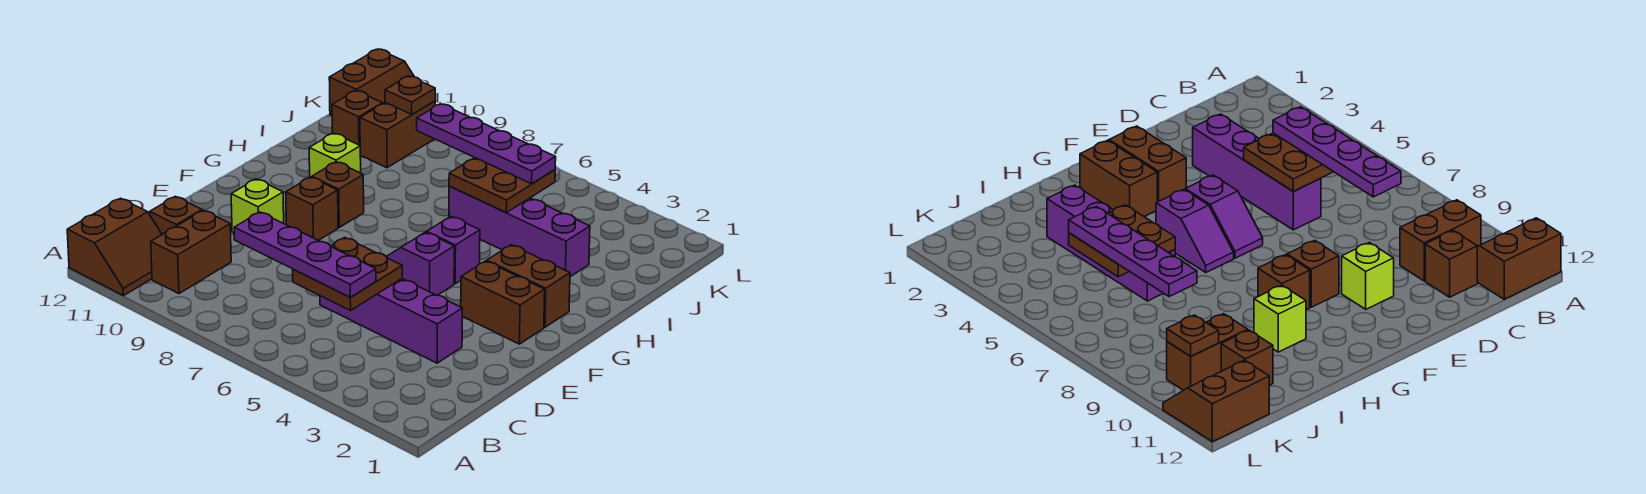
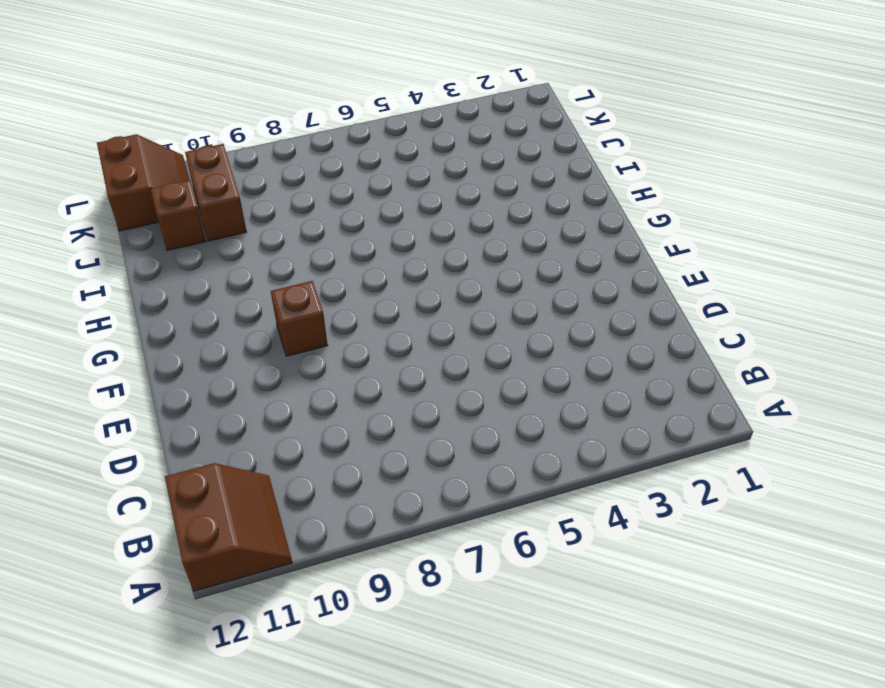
none -> brown 1x2 brick [151,210,231,294]
none -> brown 1x1 brick [150,196,202,234]
none -> purple 1x4 brick [320,279,462,363]

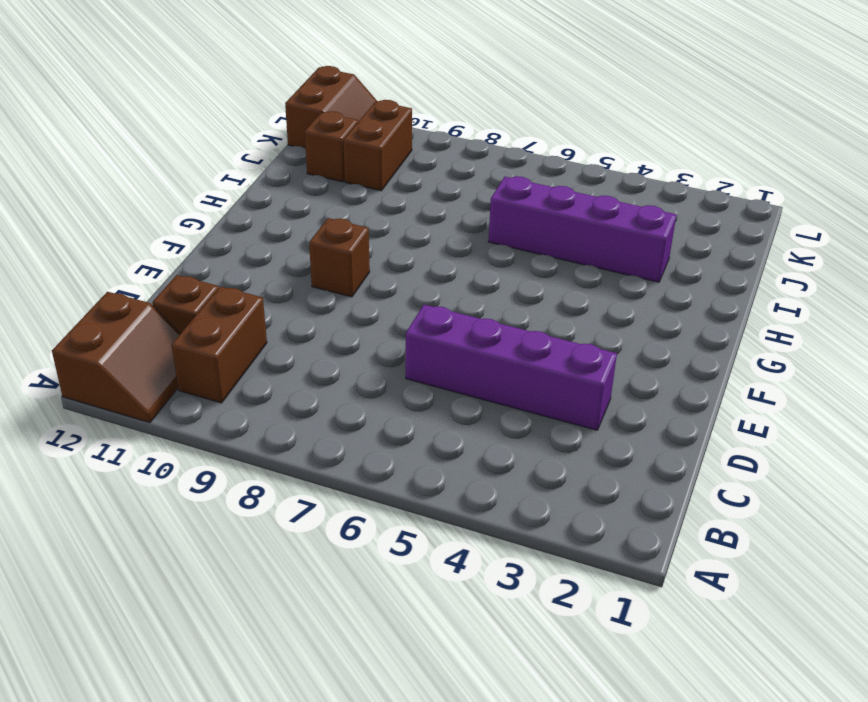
none -> lime 1x1 brick [231,179,284,233]
none -> brown 1x2 brick [461,261,545,344]
none -> purple 1x2 slope [386,232,454,295]

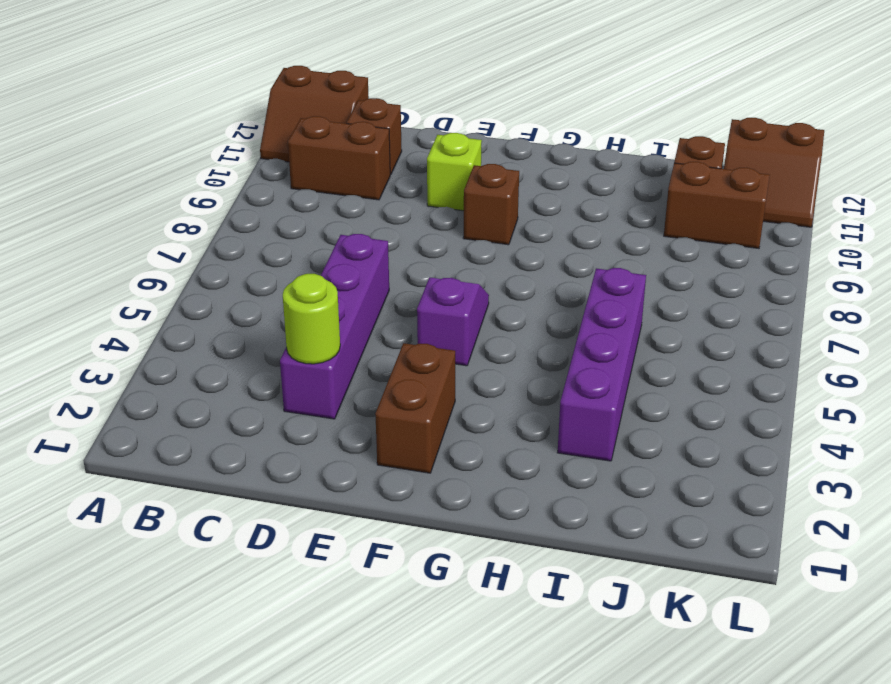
lime 1x1 round brick [283,274,340,364] -> none
none -> brown 1x2 brick [487,245,570,327]
none -> purple 1x2 slope [426,216,480,284]
none -> brown 1x1 brick [312,162,364,227]

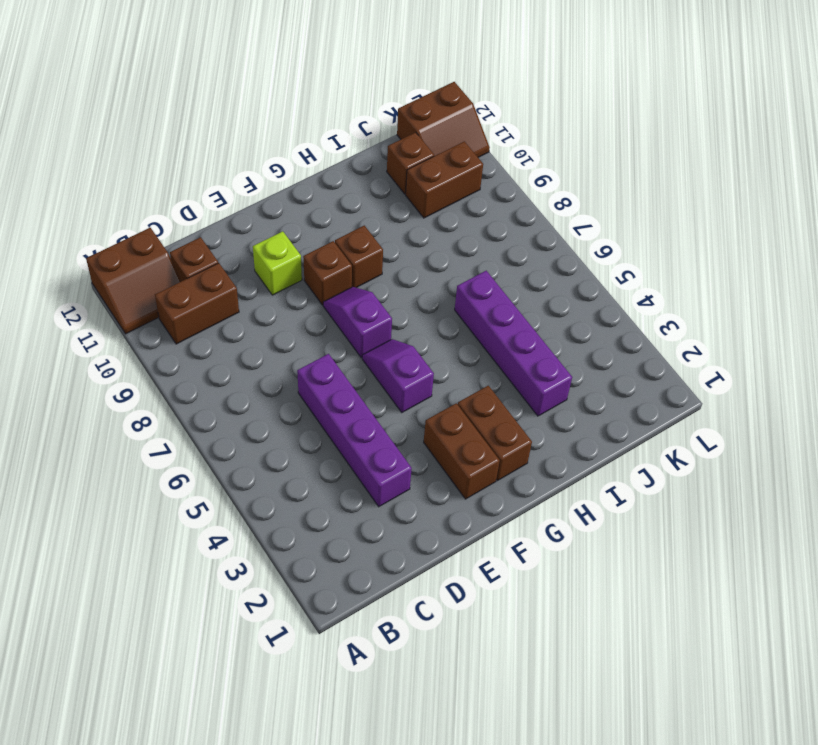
purple 1x2 slope [323,287,392,358] -> purple 1x2 slope moved to [426,216,480,284]
none -> lime 1x1 brick [309,133,361,177]
none -> brown 2x2 plate [293,237,402,311]
none -> brown 2x2 plate [449,158,555,212]

